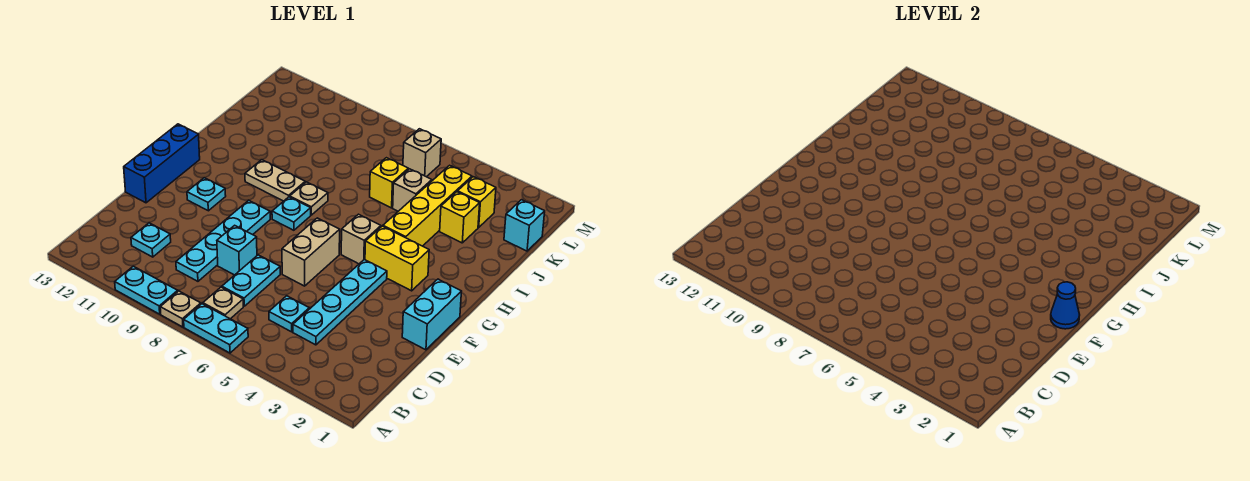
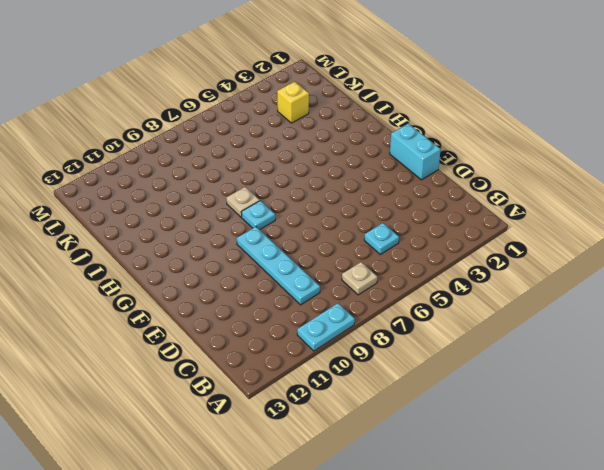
none -> cyan 1x2 plate [184,304,248,353]
none -> tan 1x1 plate [160,291,201,327]
none -> cyan 1x4 plate [293,259,387,345]

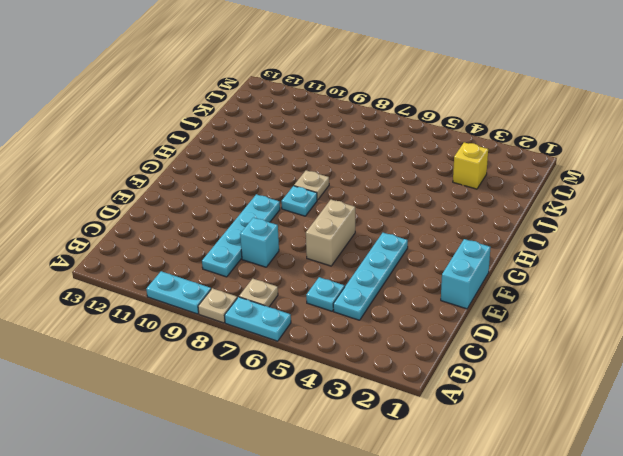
none -> cyan 1x2 plate [222,255,280,306]
none -> cyan 1x1 plate [131,223,171,257]
none -> blue 1x3 brick [124,124,200,203]

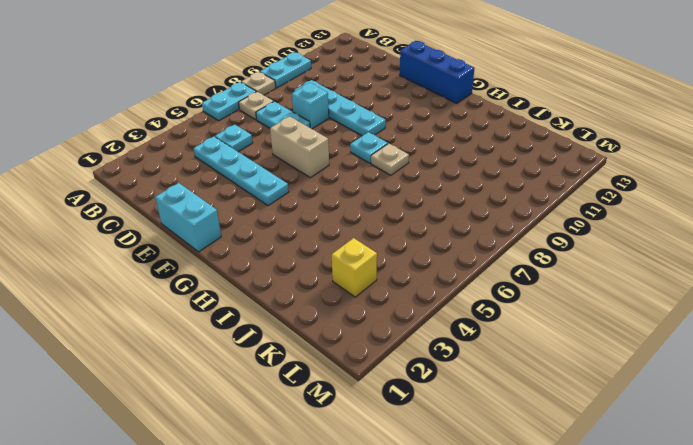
none -> cyan 1x1 plate [131,223,171,257]
none -> cyan 1x1 plate [187,178,226,211]
none -> yellow 1x2 brick [365,226,429,291]

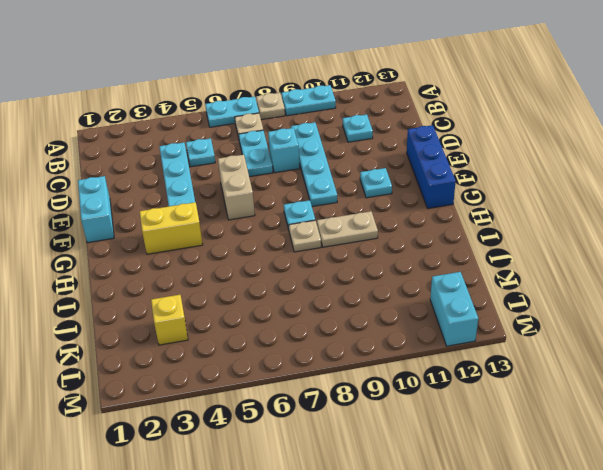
cyan 1x2 brick [430,272,478,346] -> none
none -> tan 1x1 brick [341,214,381,264]
none -> yellow 1x4 brick [383,165,472,246]
none -> yellow 1x1 brick [440,192,480,243]

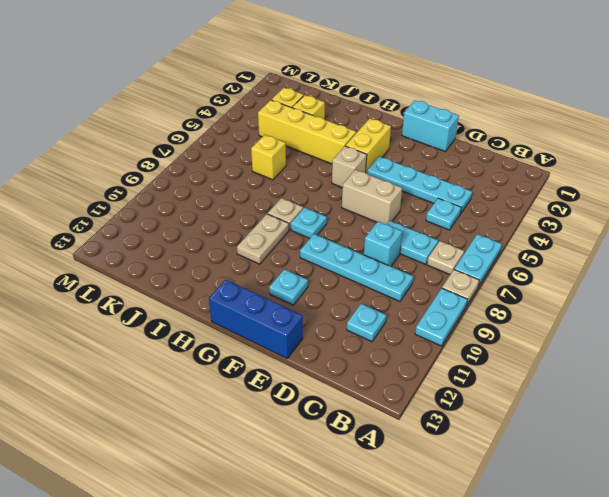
none -> tan 1x1 brick [393,169,432,211]
none -> cyan 1x1 brick [504,200,545,251]
none -> tan 1x1 brick [403,129,441,177]

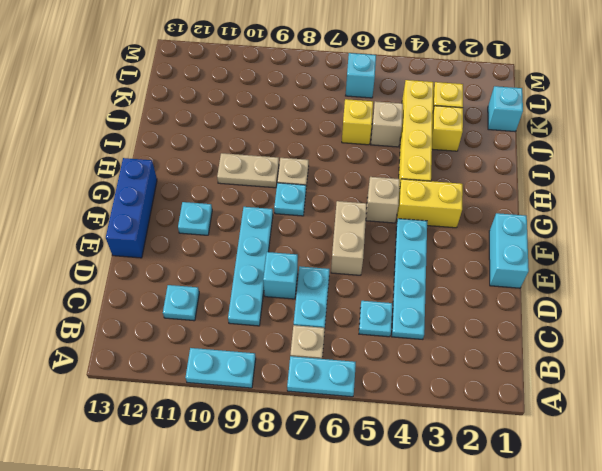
cyan 1x1 brick [346,53,376,98] -> tan 1x1 brick [403,129,441,177]
none -> tan 1x1 plate [160,291,201,327]
none -> blue 1x1 cone [1051,282,1080,329]

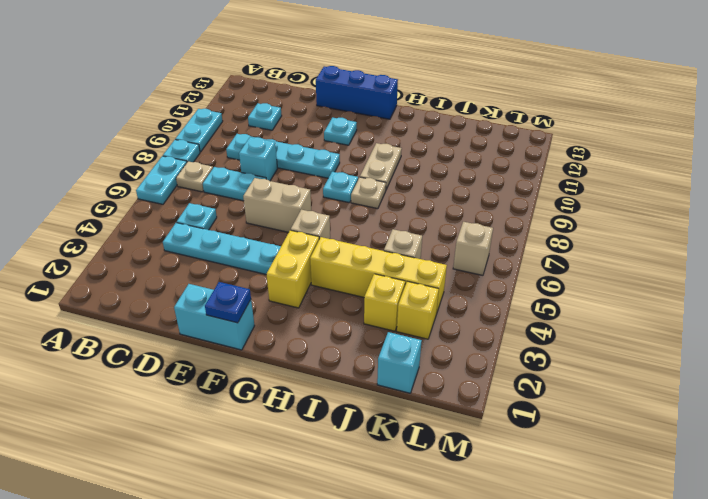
cyan 1x1 plate [163,140,200,162] -> tan 1x1 plate [160,291,201,327]
blue 1x1 plate [205,282,251,323] -> blue 1x1 cone [1051,282,1080,329]
none -> yellow 1x1 brick [370,158,408,208]

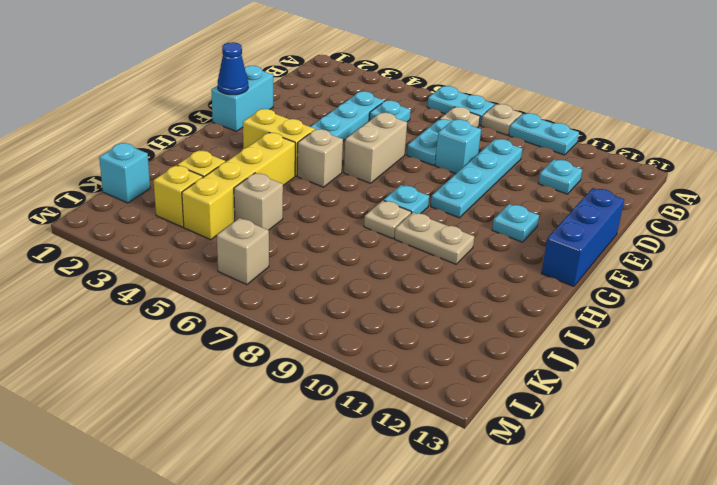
none -> yellow 1x1 brick [370,158,408,208]

